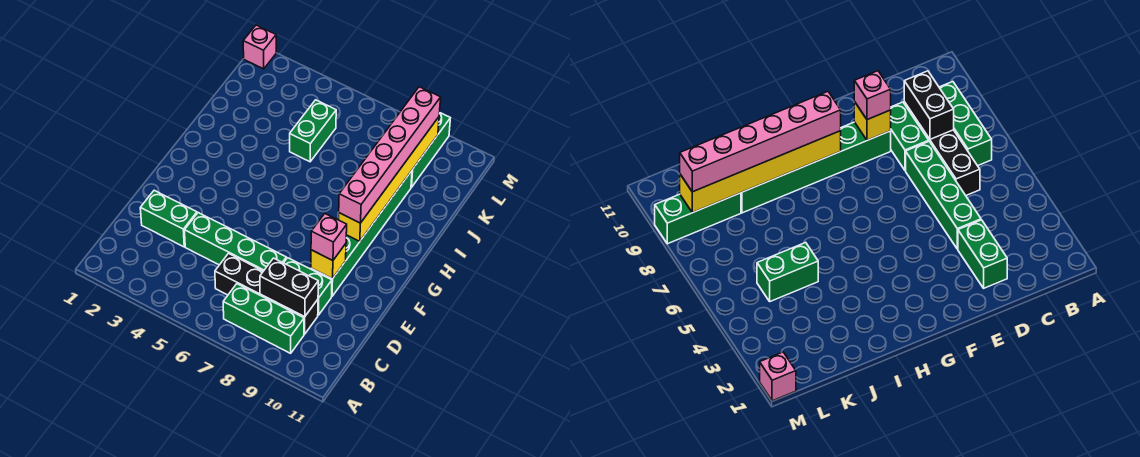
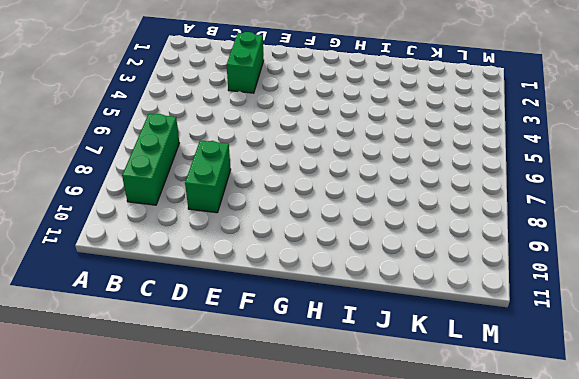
none -> black 1x4 brick [215,254,318,334]
none -> green 1x4 brick [185,213,286,271]
none -> green 1x6 brick [311,171,412,296]

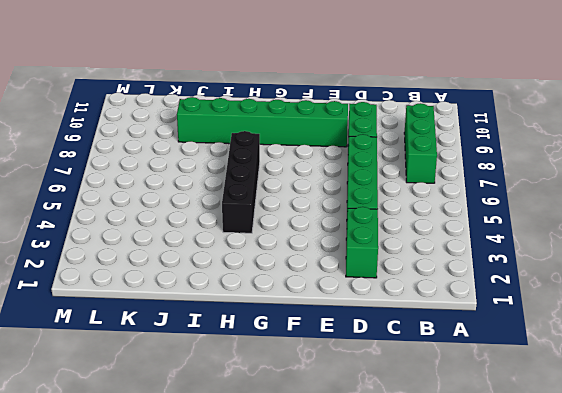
black 1x4 brick [222,131,260,233] -> black 1x4 brick moved to [215,254,318,334]
none -> green 1x2 brick [290,100,336,162]
none -> green 1x3 brick [411,113,450,187]
none -> pink 1x1 brick [243,25,276,69]

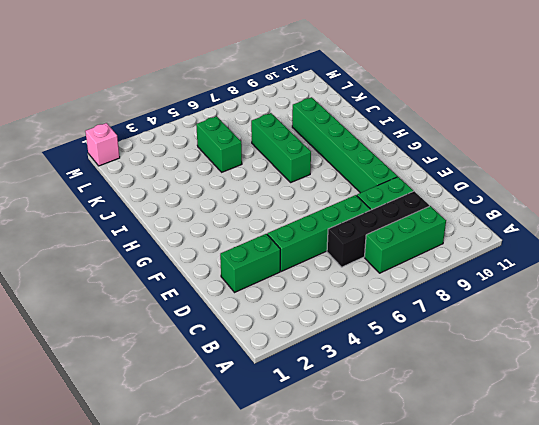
green 1x3 brick [251,113,311,182] -> green 1x3 brick moved to [411,113,450,187]
none -> black 1x2 brick [260,258,318,317]
none -> yellow 1x1 brick [311,244,346,279]
none -> yellow 1x6 brick [339,117,439,241]

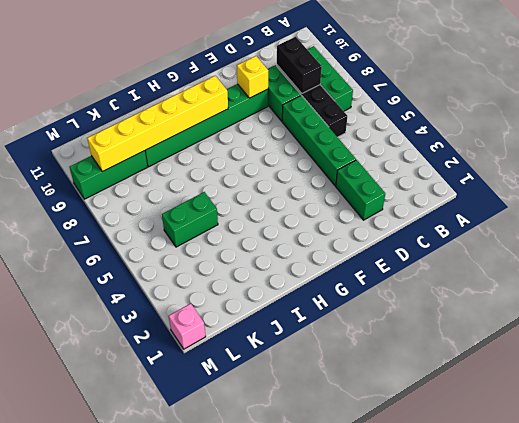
none -> pink 1x1 brick [311,214,347,261]
none -> pink 1x6 brick [339,87,441,223]

